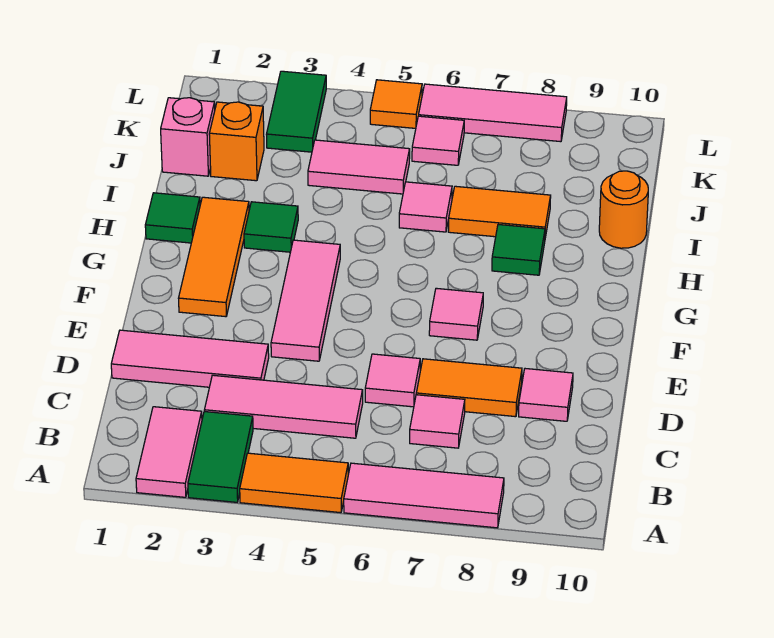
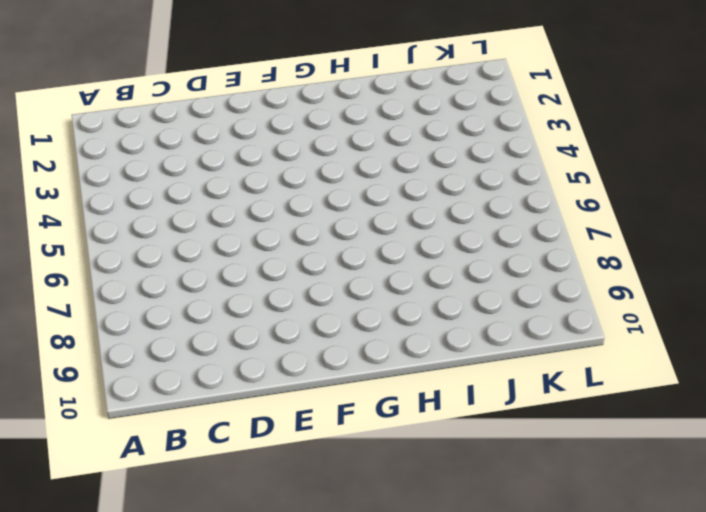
none -> pink 1x2 tile [136,407,202,497]
none -> green 1x2 tile [188,412,253,502]
none -> orange 1x2 tile [240,453,348,513]

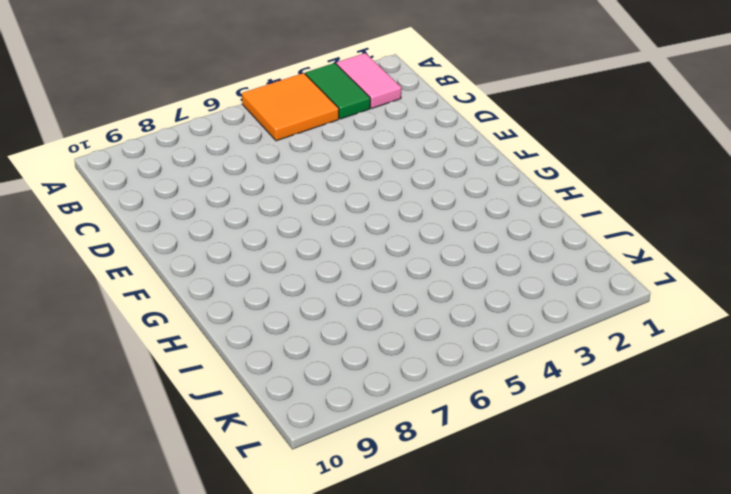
orange 2x2 tile [242,73,339,141] -> orange 1x2 tile [240,453,348,513]
none -> pink 1x3 tile [344,463,504,528]
none -> pink 1x3 tile [204,375,363,438]
none -> pink 1x1 tile [410,395,465,448]

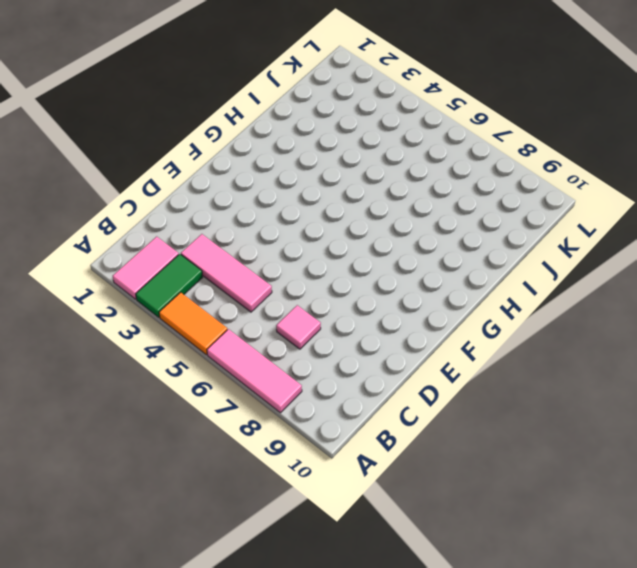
none -> pink 1x3 tile [111,330,269,387]
none -> pink 1x1 tile [365,354,420,407]
none -> orange 1x2 tile [416,359,522,417]

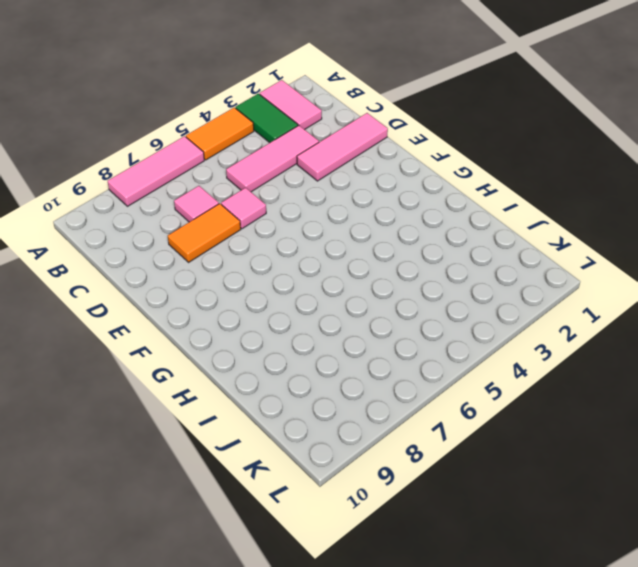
none -> pink 1x1 tile [519,369,573,421]
none -> pink 1x3 tile [271,240,340,361]
none -> orange 1x3 tile [178,197,249,317]

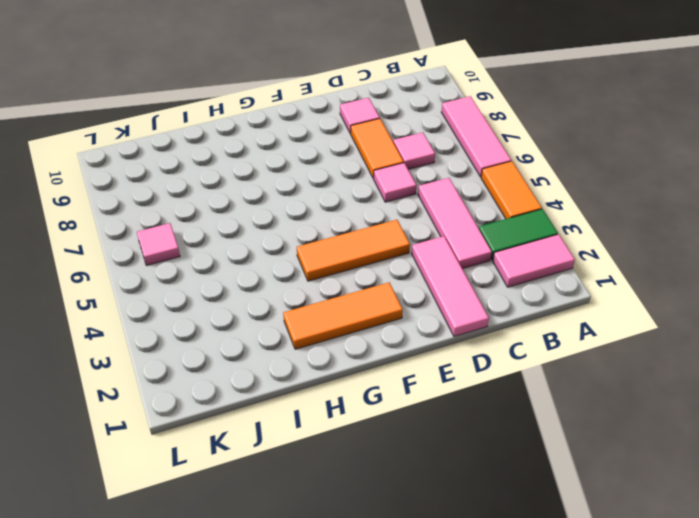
orange 1x3 tile [297,220,410,281] -> pink 1x3 tile [271,240,340,361]
none -> pink 1x1 tile [429,288,483,340]
none -> green 1x1 tile [145,193,200,243]
none -> green 1x1 tile [244,202,298,252]

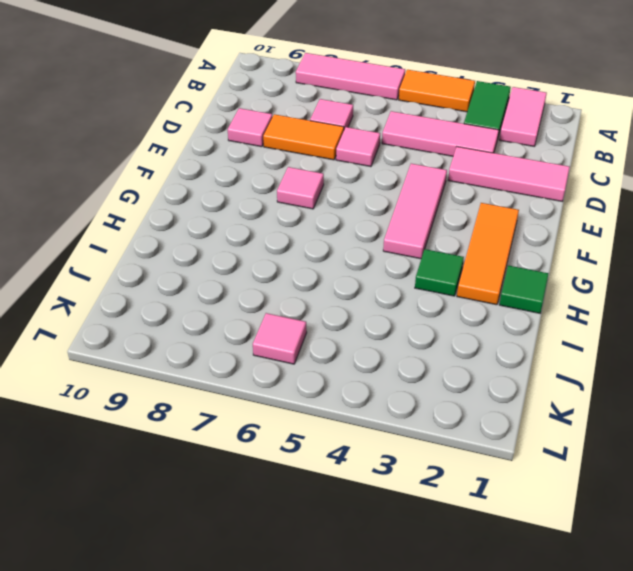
none -> green 1x1 tile [492,225,545,275]
none -> pink 1x1 tile [399,182,452,232]
none -> orange 1x2 tile [448,186,551,238]

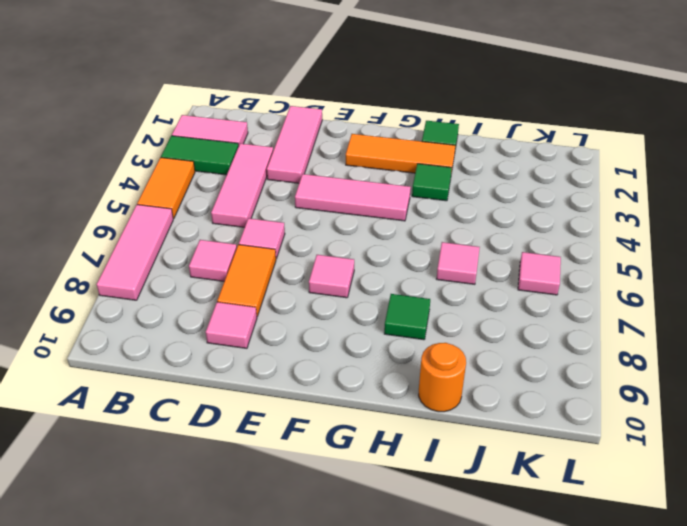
none -> orange 1x2 tile [448,186,551,238]
none -> pink 1x1 brick [161,98,215,176]
none -> orange 1x1 brick [209,102,264,181]

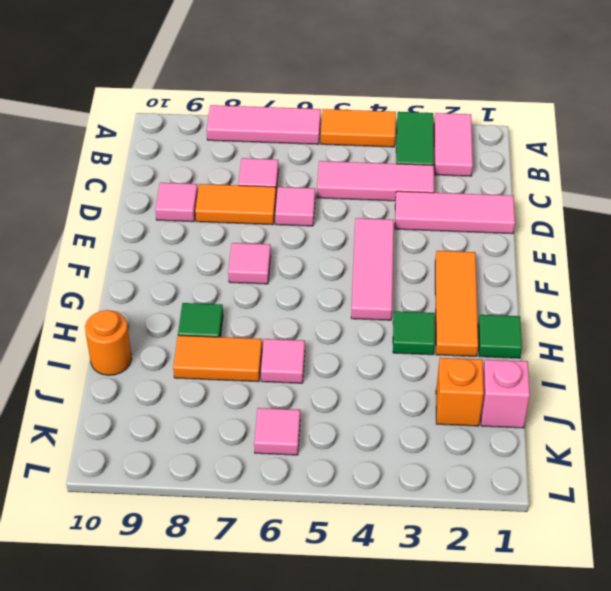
none -> pink 1x2 tile [308,140,410,194]
none -> green 1x2 tile [266,71,326,152]
none -> orange 1x1 tile [370,80,422,128]

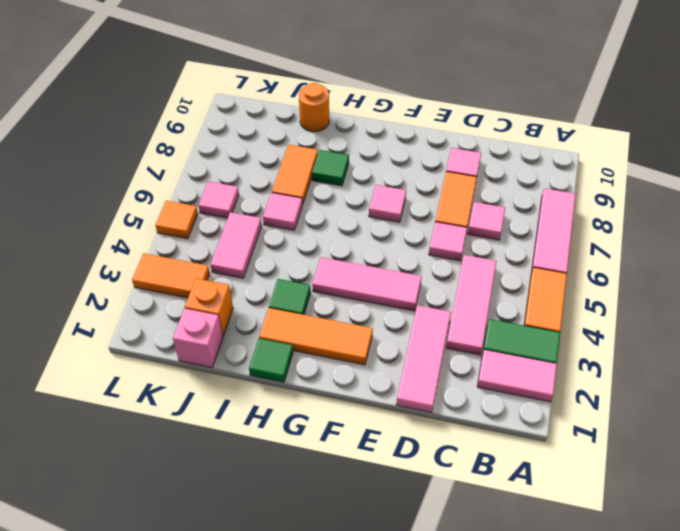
orange 1x2 tile [132,253,210,298] -> green 1x2 tile [266,71,326,152]
none -> pink 1x3 tile [419,84,567,142]

